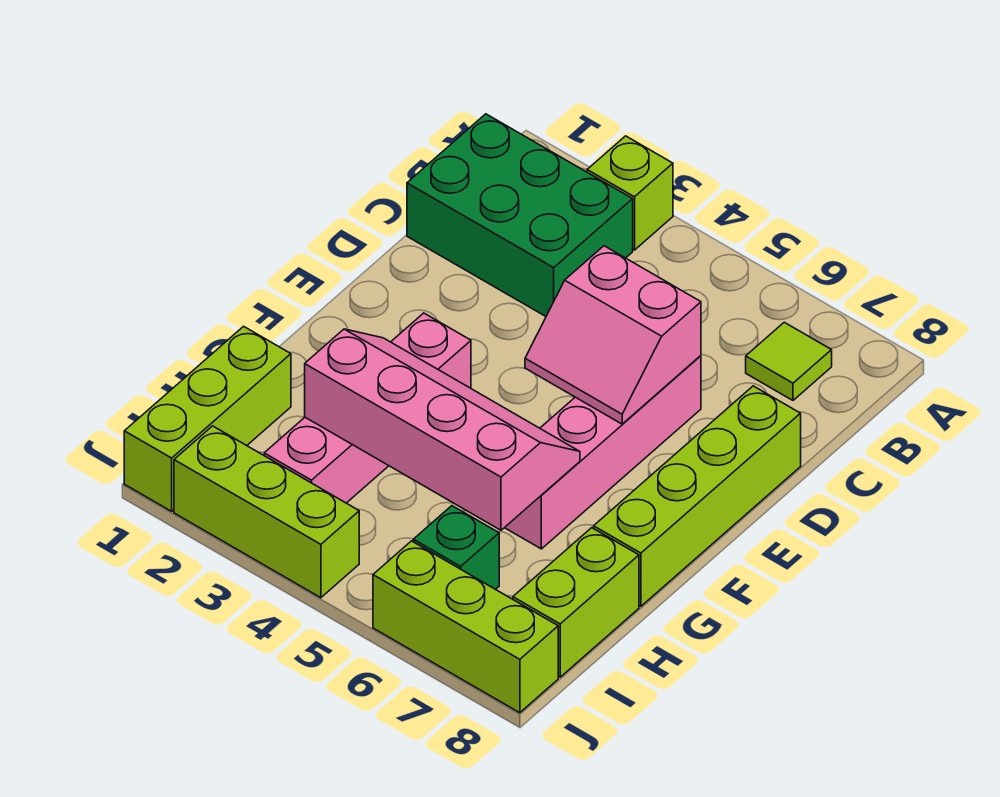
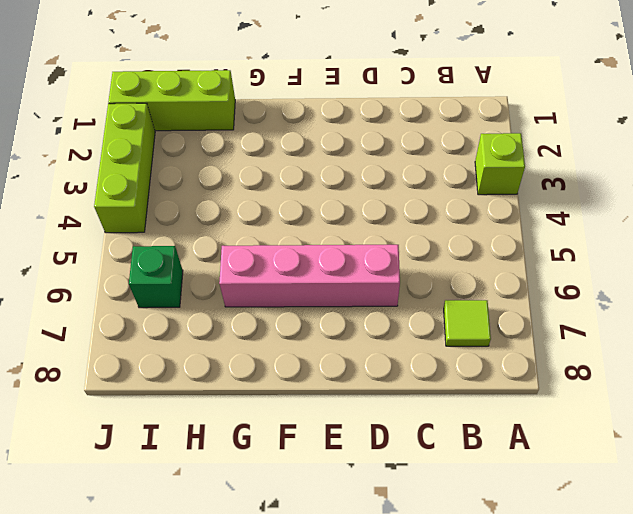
none -> green 2x3 brick [407,114,633,316]
none -> lime 1x4 brick [594,386,801,606]
none -> pink 1x4 brick [264,313,471,503]

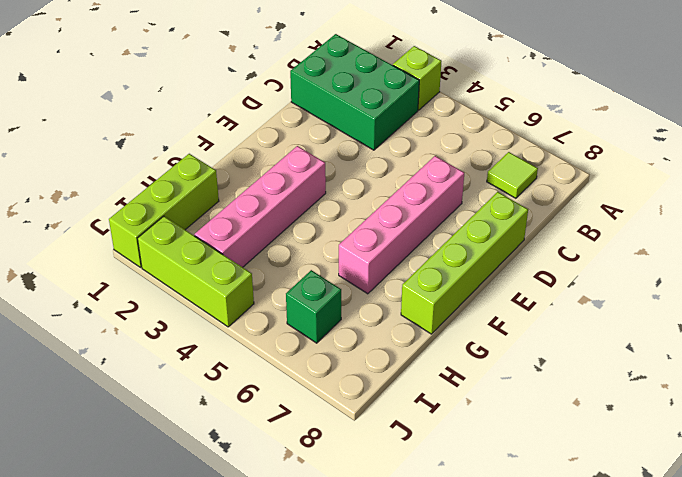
none -> lime 1x2 brick [513,528,639,677]
none -> lime 1x3 brick [373,541,558,713]
none -> pink 2x2 slope [525,246,701,424]

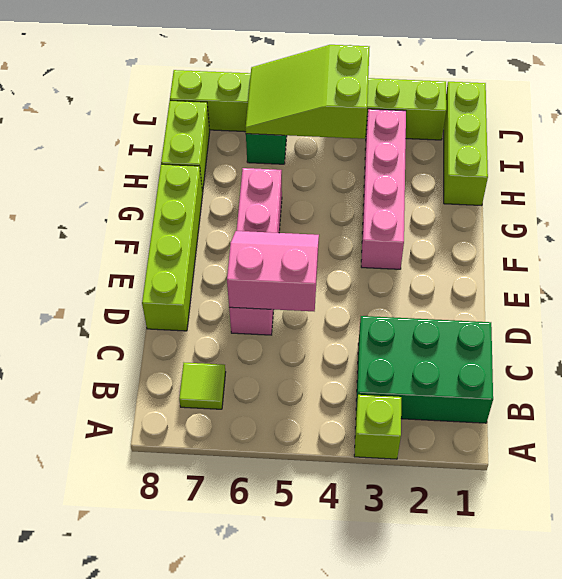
lime 2x3 slope [245,45,369,139] -> none
none -> pink 2x4 slope [305,329,580,530]

